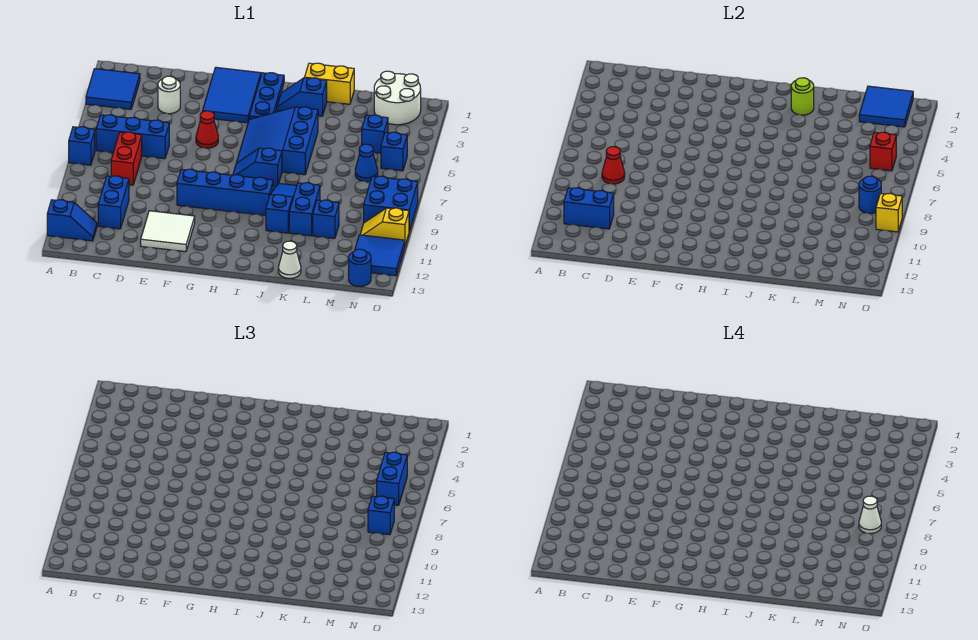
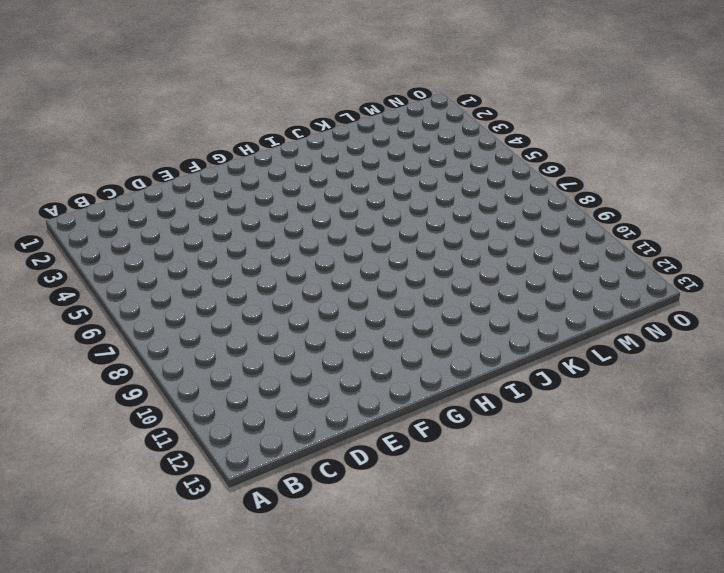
none -> blue 2x2 tile [86,69,140,109]
none -> blue 1x1 brick [69,127,95,165]
none -> blue 1x2 slope [47,200,97,241]
none -> blue 1x3 brick [96,115,169,159]

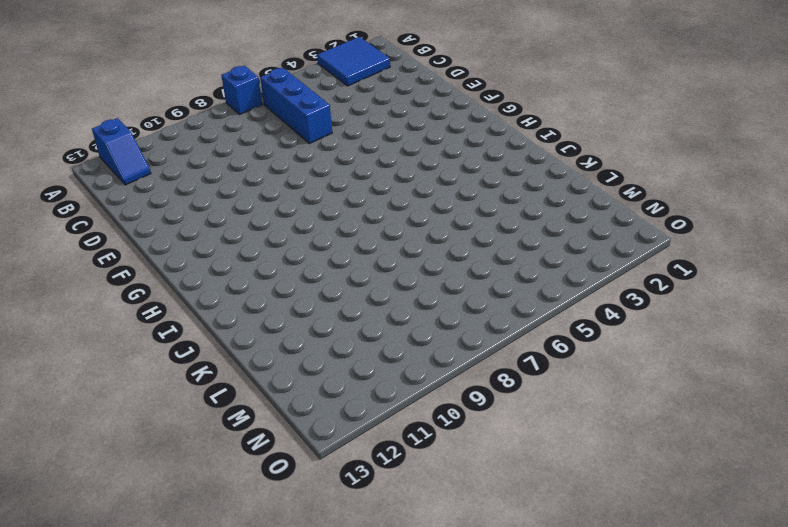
none -> red 1x2 brick [111,132,142,185]
none -> blue 1x2 brick [98,176,129,229]
none -> white 1x1 round brick [158,76,180,114]
none -> white 2x2 tile [141,211,195,252]

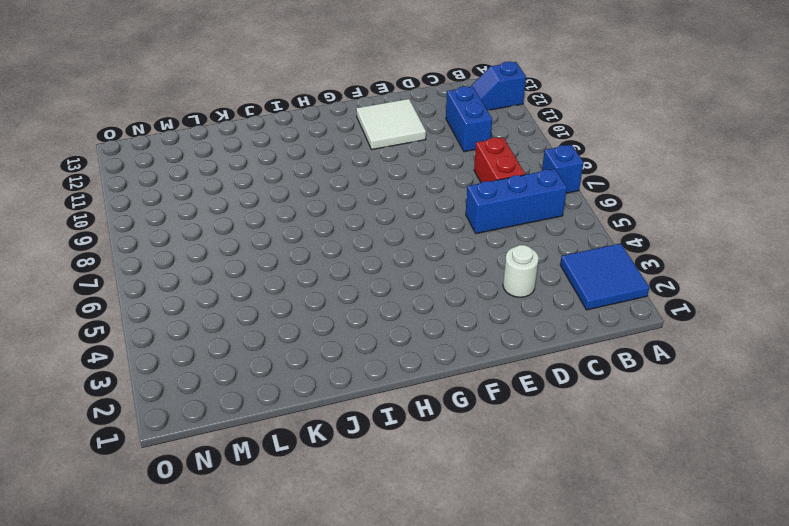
none -> blue 2x3 tile [203,67,261,123]
none -> red 1x1 cone [196,111,218,148]
none -> blue 1x4 brick [177,169,273,215]
none -> blue 1x3 plate [249,73,284,119]

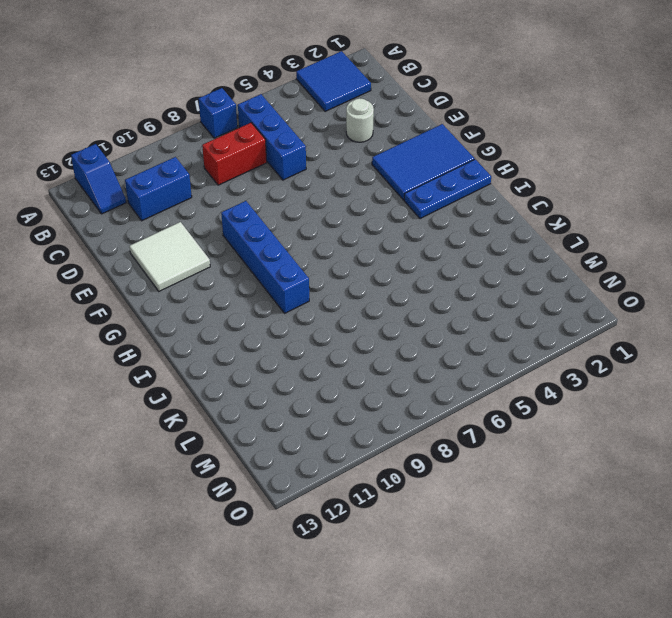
none -> red 1x1 cone [196,111,218,148]
none -> blue 3x3 slope [237,107,318,175]
none -> blue 1x2 slope [233,148,282,186]
none -> blue 1x2 slope [277,78,327,116]

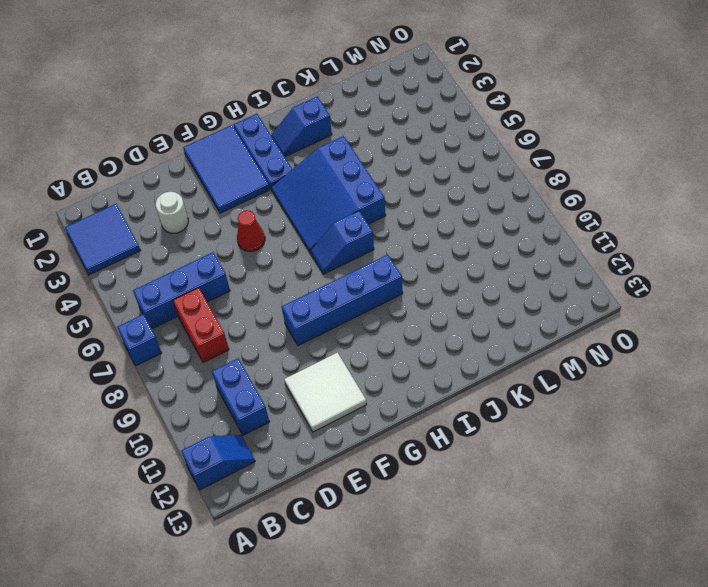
none -> yellow 1x2 brick [305,63,354,104]
none -> blue 1x3 slope [266,184,297,233]
none -> blue 1x2 brick [289,183,320,236]
none -> white 1x1 cone [278,241,301,278]

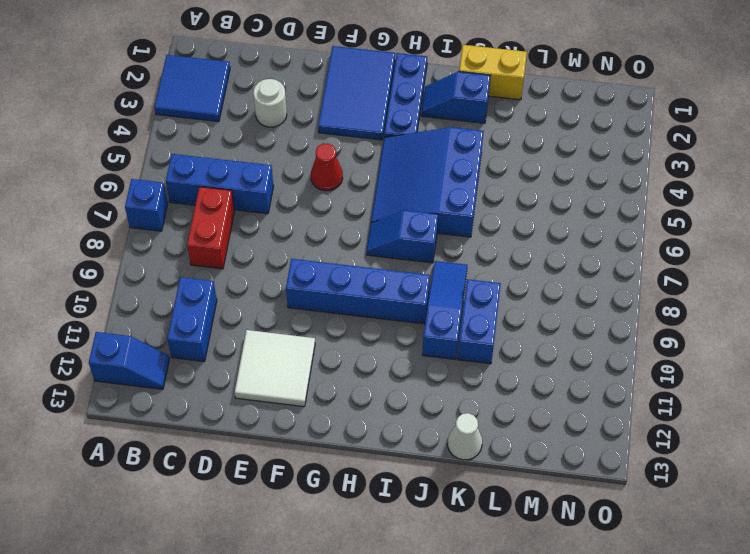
none -> blue 1x1 brick [313,200,339,238]
none -> white 2x2 round brick [374,71,421,125]
none -> blue 1x1 brick [362,115,388,153]
none -> blue 1x1 cone [355,144,378,182]

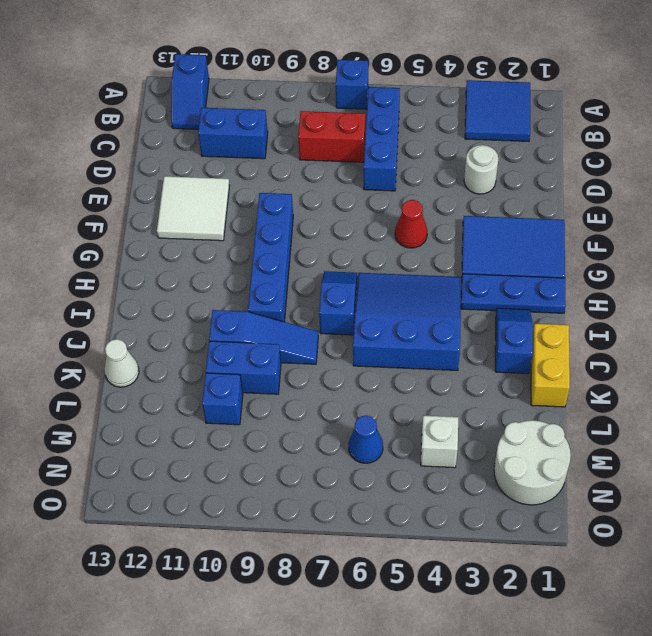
white 1x1 brick [421,416,458,468] -> blue 1x1 brick [362,115,388,153]
none -> blue 1x1 brick [381,132,407,171]
none -> blue 2x2 brick [364,176,418,231]
none -> yellow 1x2 slope [360,208,409,245]
none -> blue 2x2 tile [355,235,405,276]

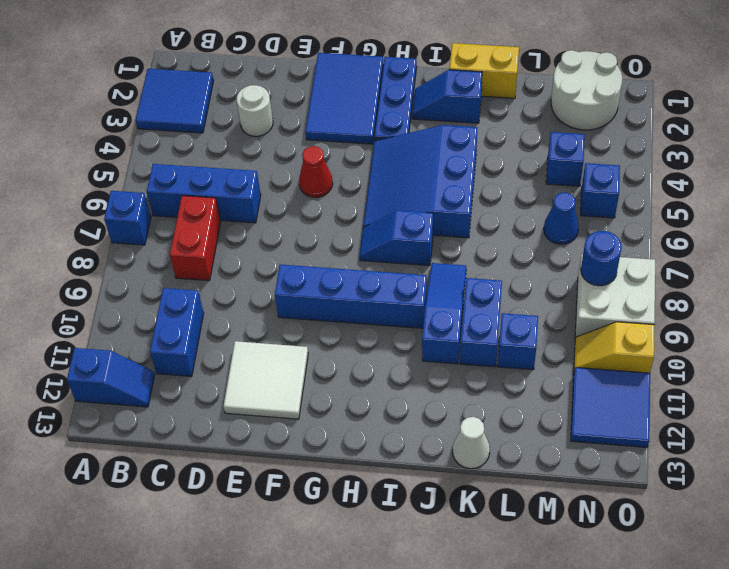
white 2x2 brick [575,254,655,337] -> blue 2x2 brick [364,176,418,231]
none -> blue 1x1 round brick [349,249,371,286]
none -> blue 1x2 brick [564,188,614,229]
none -> red 1x1 cone [602,147,625,184]
none -> lime 1x1 round brick [791,78,814,115]

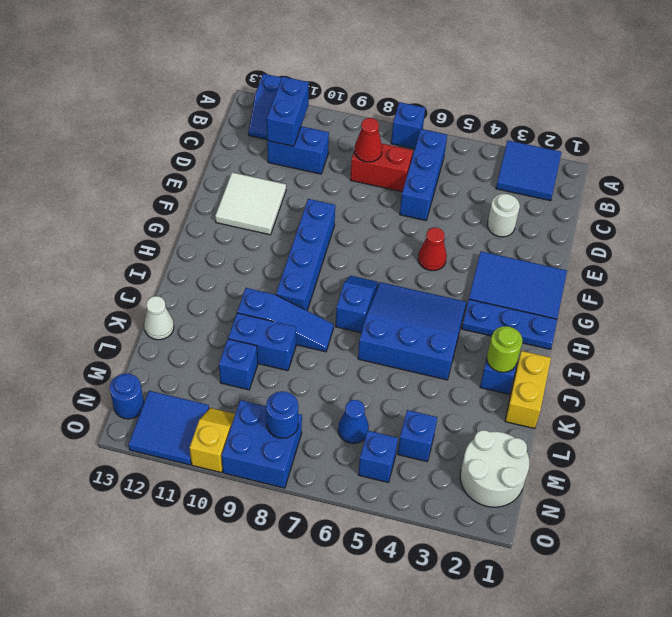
none -> blue 2x2 tile [859,86,913,127]
none -> red 1x1 brick [870,132,896,171]
none -> yellow 1x1 brick [876,193,902,232]
none -> blue 1x2 brick [377,452,407,505]

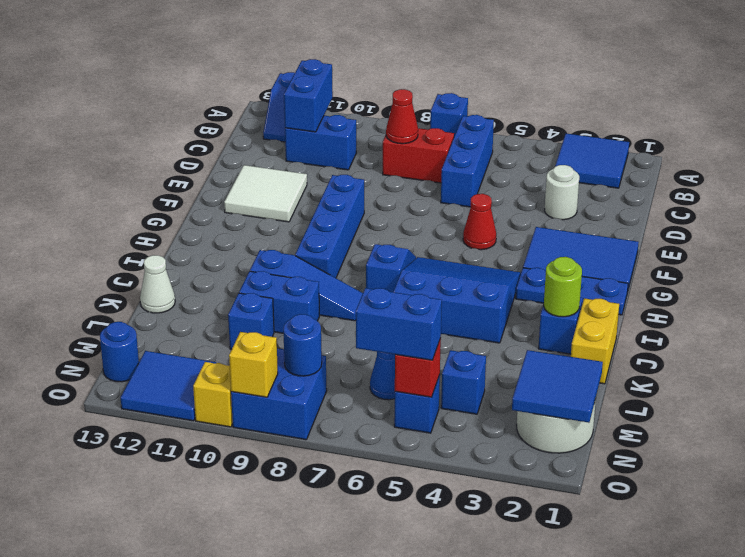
none -> blue 1x1 brick [368,496,394,535]
none -> white 1x1 cone [859,496,881,533]

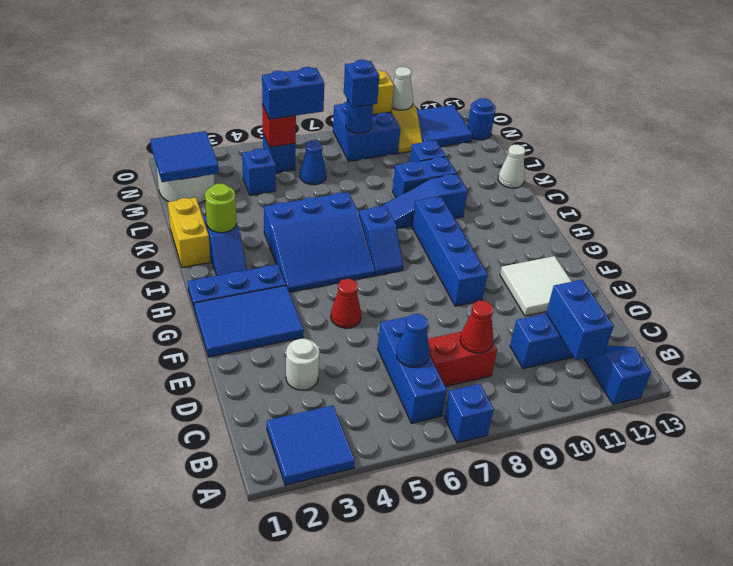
blue 1x1 cone [396,314,430,367] -> none
white 1x1 cone [392,67,413,110] -> white 1x1 cone moved to [859,496,881,533]

